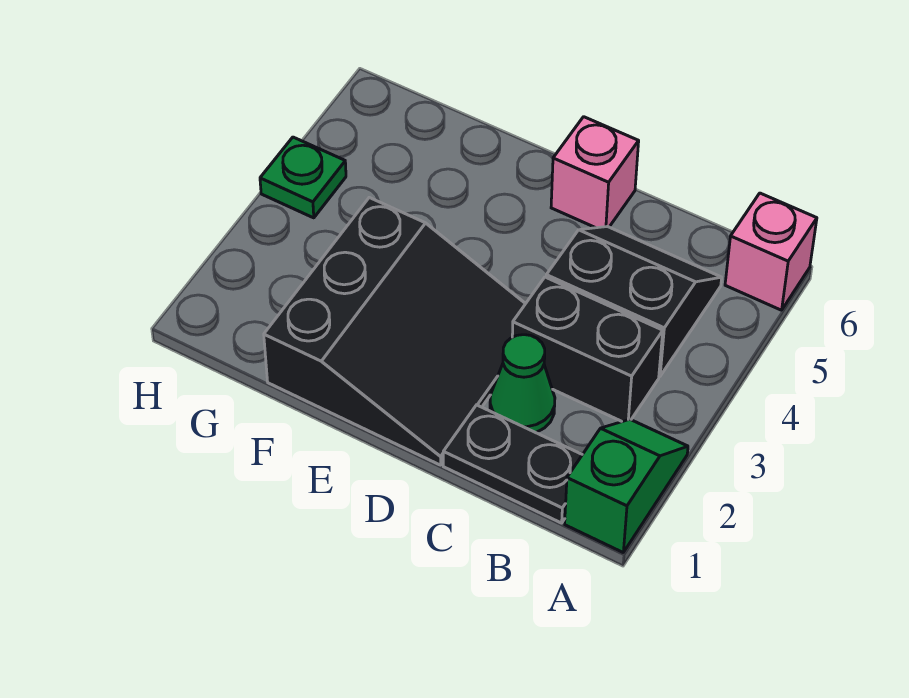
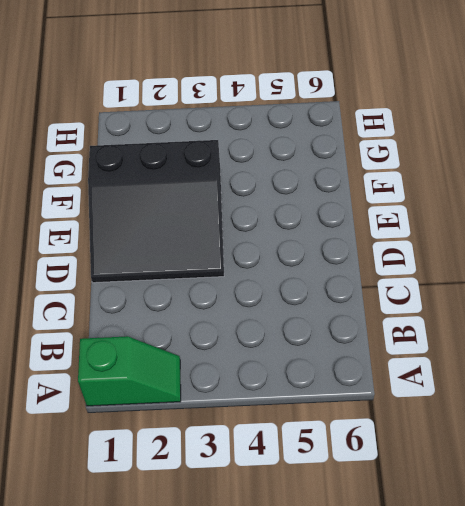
none -> pink 1x1 brick [725,193,817,310]
none -> black 1x2 plate [443,405,582,523]

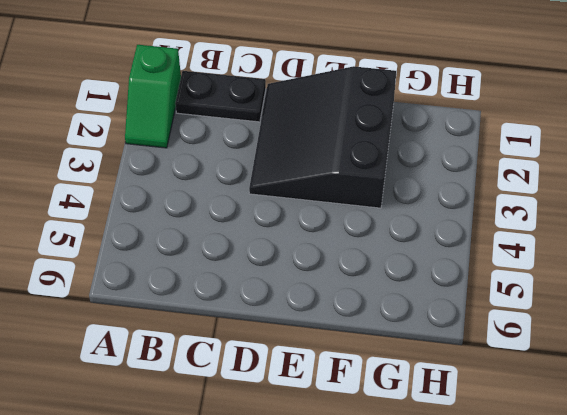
none -> pink 1x1 brick [725,193,817,310]
none -> black 1x2 brick [512,277,663,422]

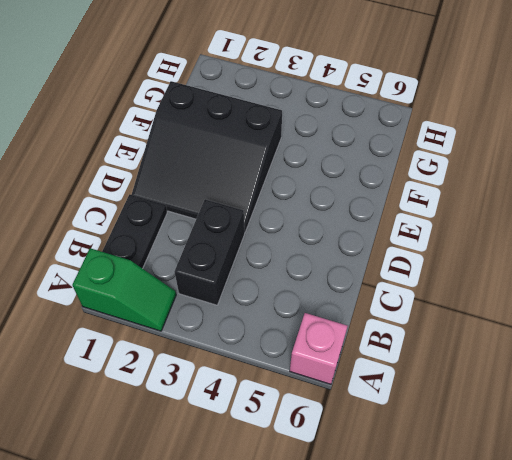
none -> black 2x2 slope [546,227,722,376]
none -> green 1x1 cone [490,335,555,433]

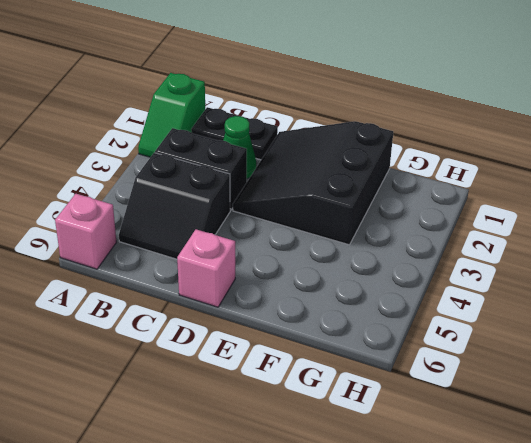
none -> green 1x1 plate [260,137,346,218]

